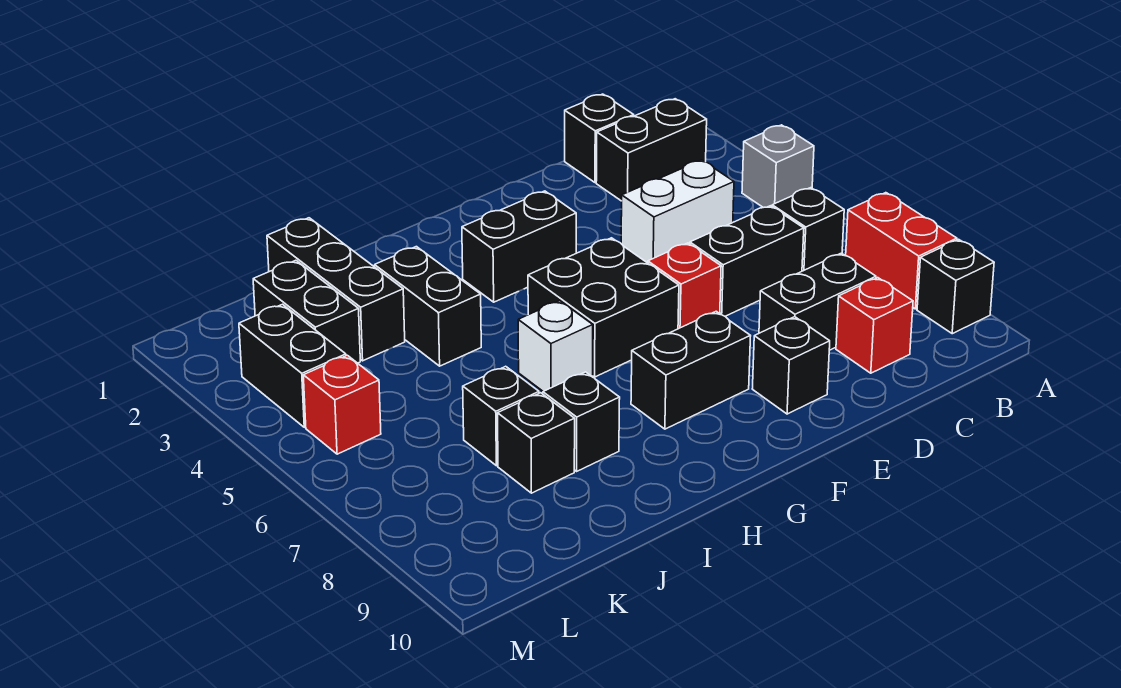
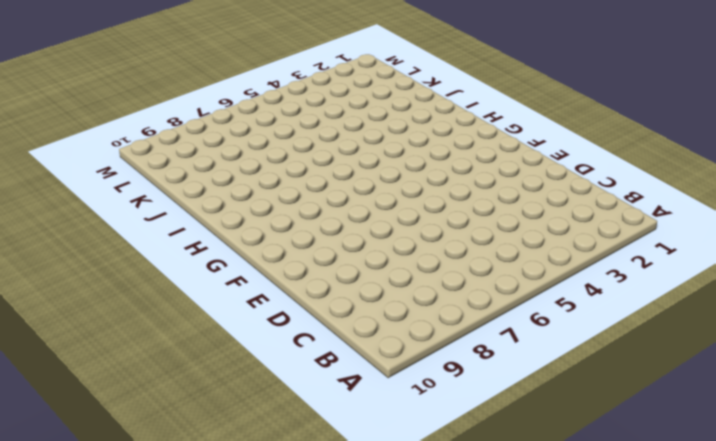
none -> grey 1x1 brick [742,125,814,208]
none -> red 1x2 brick [846,193,957,309]
none -> black 1x1 brick [917,239,994,334]

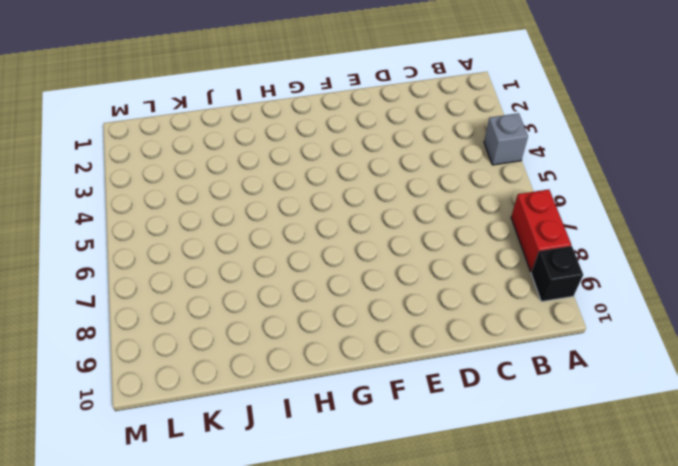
none -> black 1x2 brick [596,99,707,201]
none -> black 1x1 brick [772,188,844,271]
none -> black 1x1 brick [565,94,634,182]

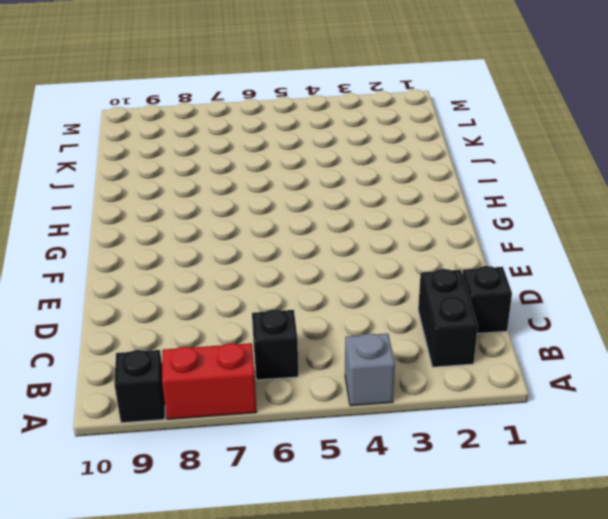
none -> white 1x2 brick [621,160,734,263]
none -> black 1x2 brick [690,206,804,316]
none -> black 1x2 brick [759,253,876,350]

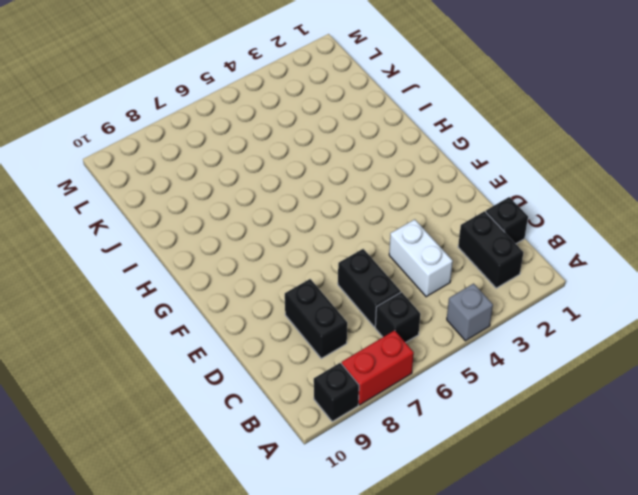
none -> red 1x1 brick [836,278,913,373]
none -> red 1x1 brick [648,243,721,329]
none -> black 1x1 brick [752,317,830,414]

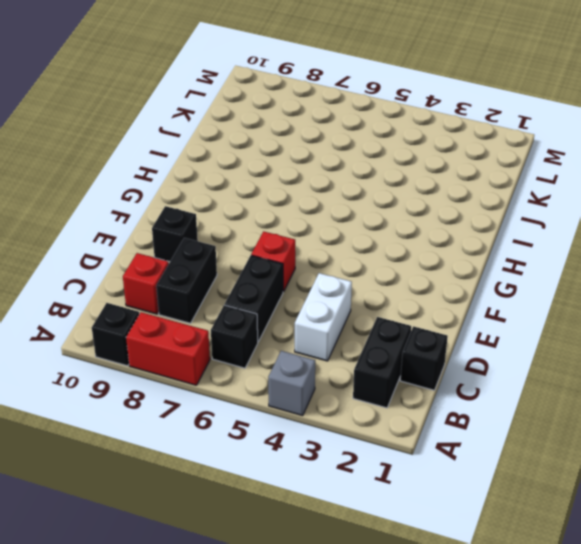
none -> black 1x2 brick [462,191,576,302]
none -> black 2x2 brick [528,238,679,377]
none -> black 1x2 brick [631,311,750,429]

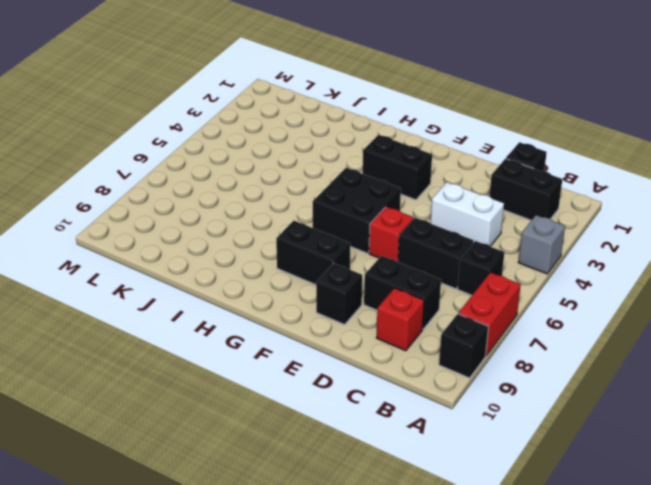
none -> white 1x1 brick [518,301,593,391]
none -> black 1x2 brick [375,247,481,366]
none -> black 1x1 brick [543,372,620,471]

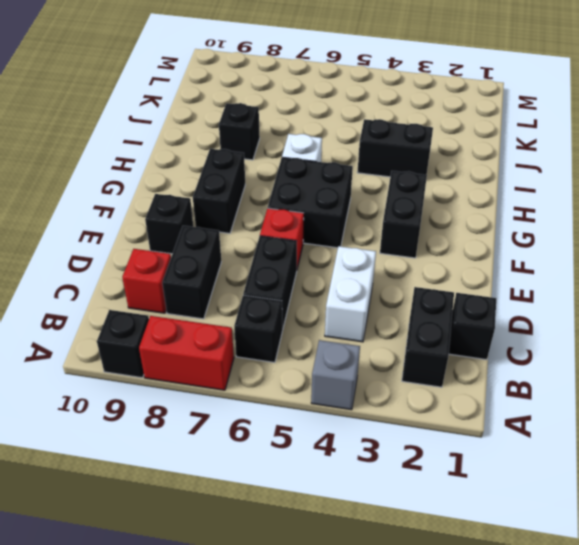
none -> black 1x3 brick [267,218,405,361]
none -> black 1x1 brick [463,366,539,466]
none -> black 1x1 brick [498,393,575,493]

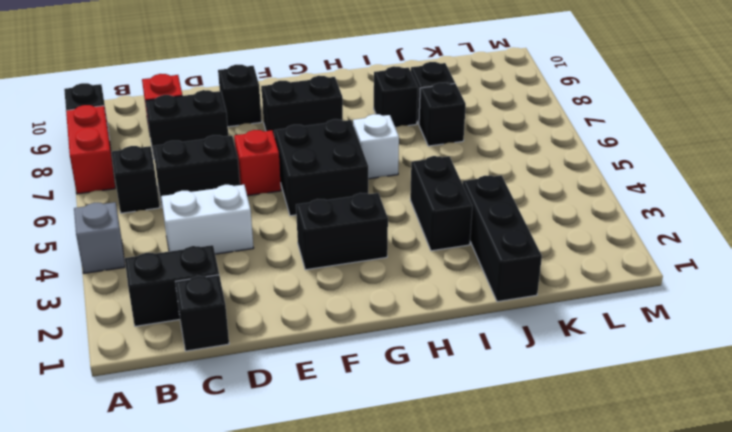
none -> black 1x2 brick [253,260,360,363]
none -> black 1x2 brick [239,304,346,427]
none -> red 1x1 brick [303,355,381,454]

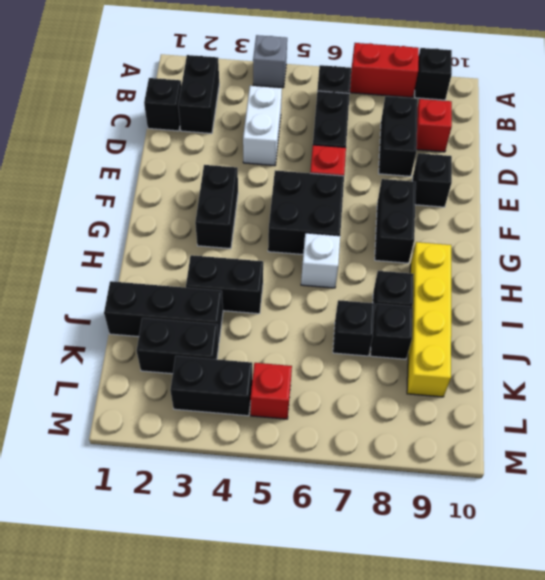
yellow 1x4 brick [407,242,451,397] -> none

